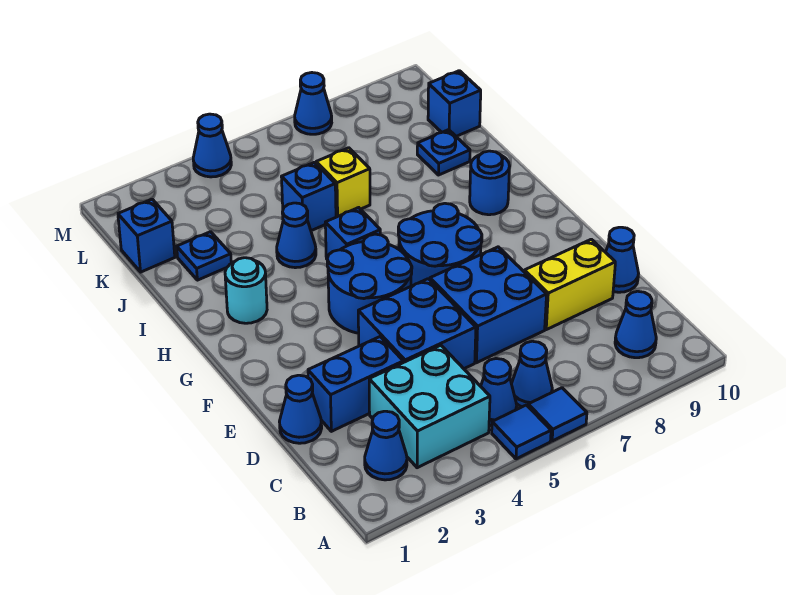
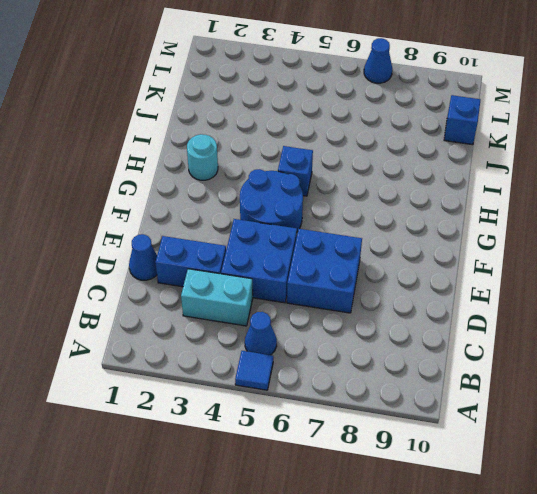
cyan 1x2 brick [181,269,253,326] -> cyan 2x2 brick [369,345,490,468]
none -> blue 1x1 tile [528,388,587,441]
none -> blue 1x1 cone [365,411,407,480]
none -> blue 1x1 cone [512,341,552,407]

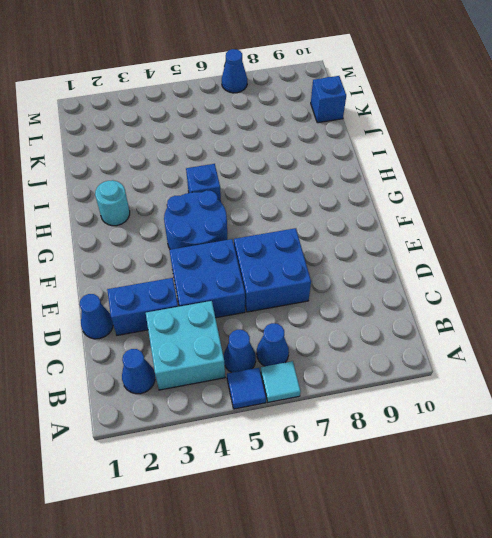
cyan 1x1 tile [261,361,301,402] -> blue 1x1 tile [528,388,587,441]
none -> blue 1x1 cone [615,291,656,358]
none -> yellow 1x2 brick [524,239,615,330]
none -> blue 1x1 cone [606,227,639,292]

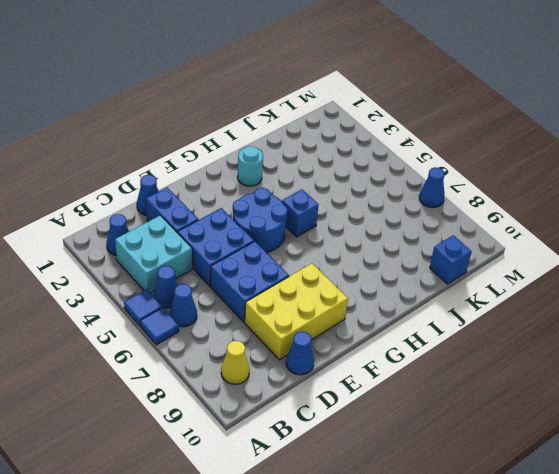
yellow 1x1 cone [221,341,250,384] -> blue 1x1 cone [615,291,656,358]
yellow 2x3 brick [245,263,348,360] -> yellow 1x2 brick [524,239,615,330]
none -> blue 2x2 round brick [398,203,482,286]
none -> blue 1x1 round brick [470,151,510,215]
none -> blue 1x1 cone [277,203,316,268]

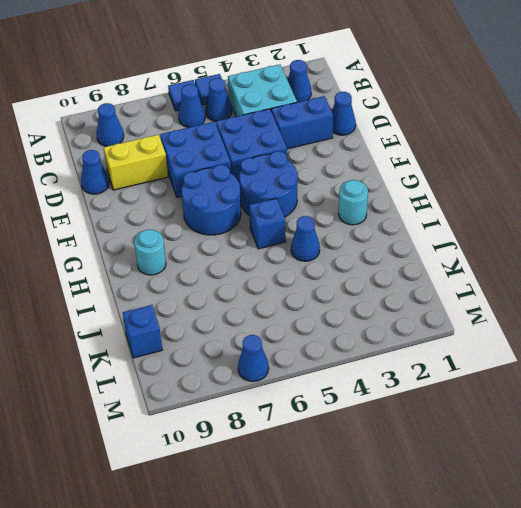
cyan 1x1 round brick [134,230,166,275] -> blue 1x1 round brick [470,151,510,215]
none -> blue 1x1 plate [177,232,231,280]
none -> blue 1x1 brick [282,162,336,231]
none -> yellow 1x1 brick [316,148,370,217]

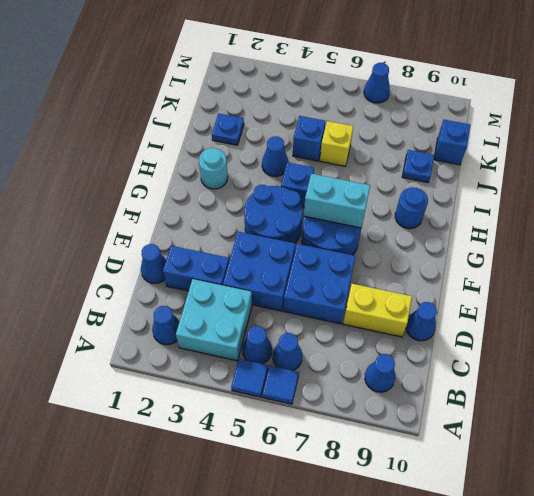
cyan 1x2 brick [304,174,370,228] -> none
none -> blue 1x1 brick [118,199,175,272]
none -> blue 1x1 cone [193,114,231,177]

